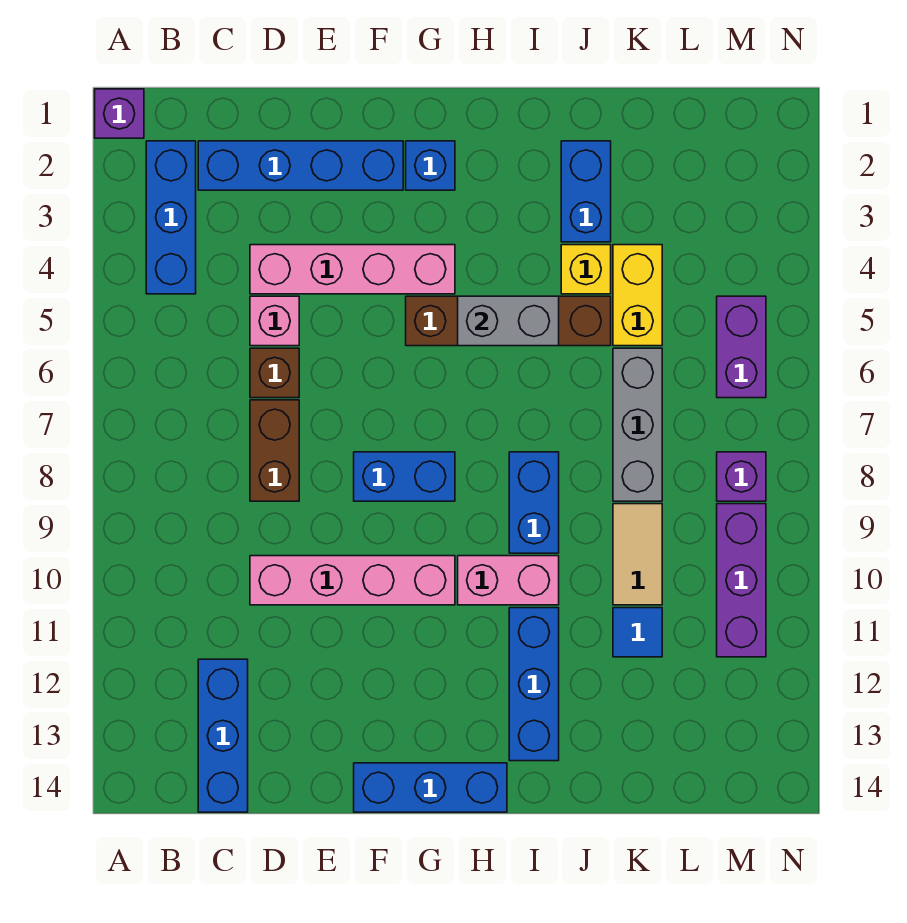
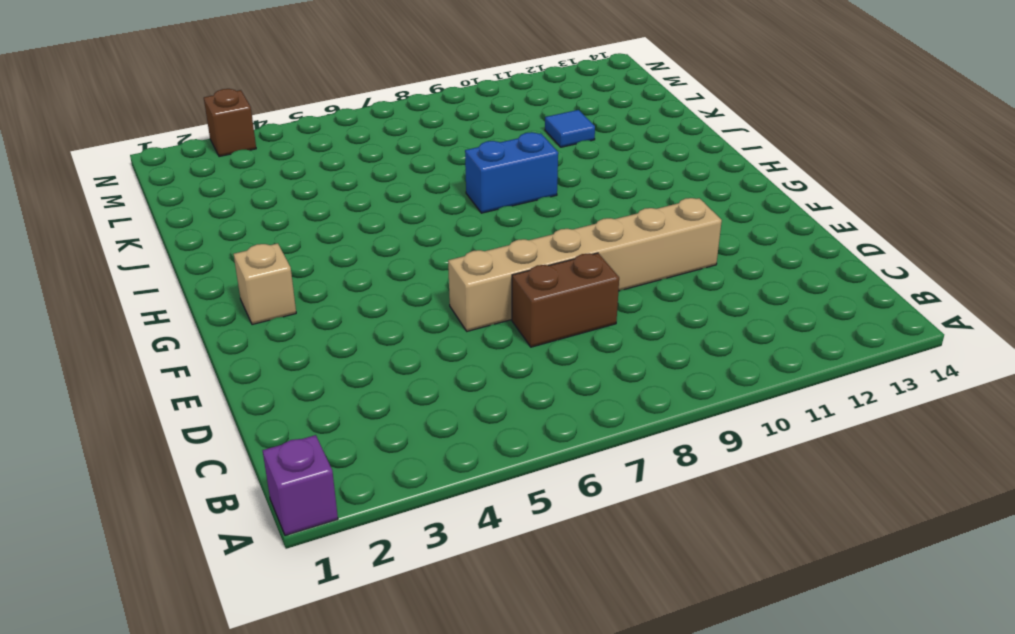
tan 1x6 brick [448,198,722,331] -> pink 1x4 brick [250,556,455,605]
tan 1x1 brick [234,243,296,325] -> blue 1x1 brick [406,141,455,190]
brown 1x1 brick [204,89,256,157] -> brown 1x1 brick moved to [250,348,299,398]
none -> blue 1x3 brick [146,141,196,294]
none -> blue 1x4 brick [198,141,403,190]
none -> blue 1x3 brick [198,659,248,812]

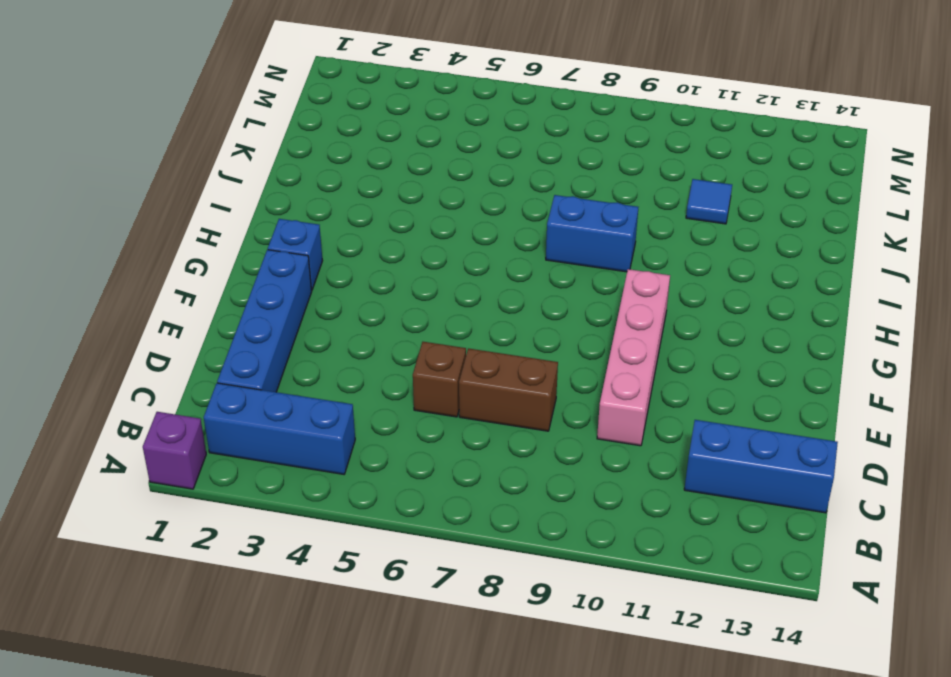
none -> pink 1x4 brick [250,245,455,294]
none -> pink 1x1 brick [250,296,299,346]
none -> blue 1x2 brick [354,452,455,501]

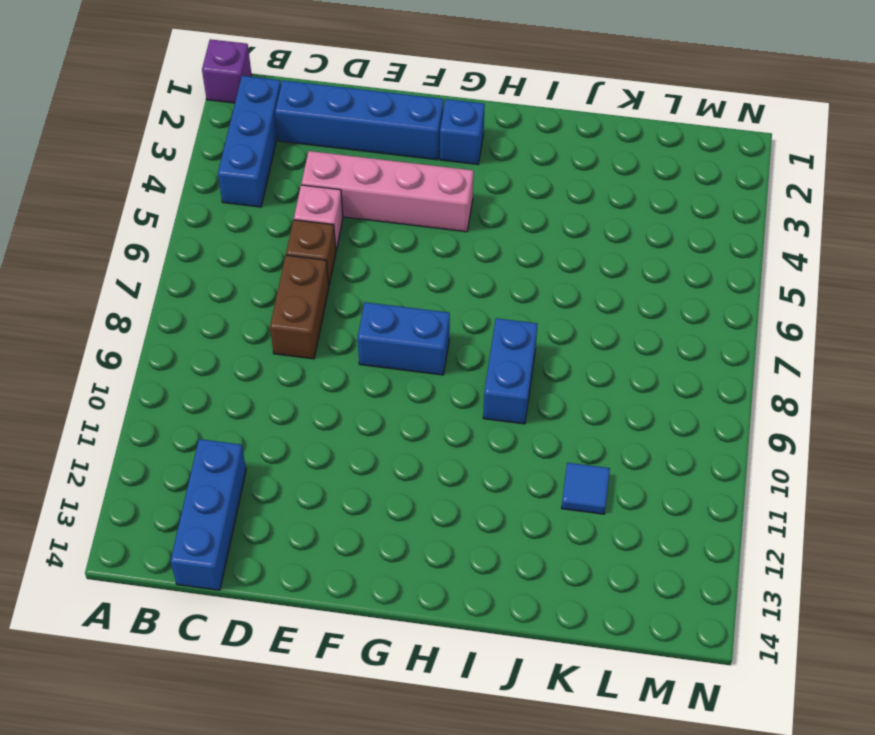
none -> pink 1x4 brick [250,556,455,605]
none -> blue 1x3 brick [354,763,507,812]
none -> brown 1x4 brick [406,296,611,346]

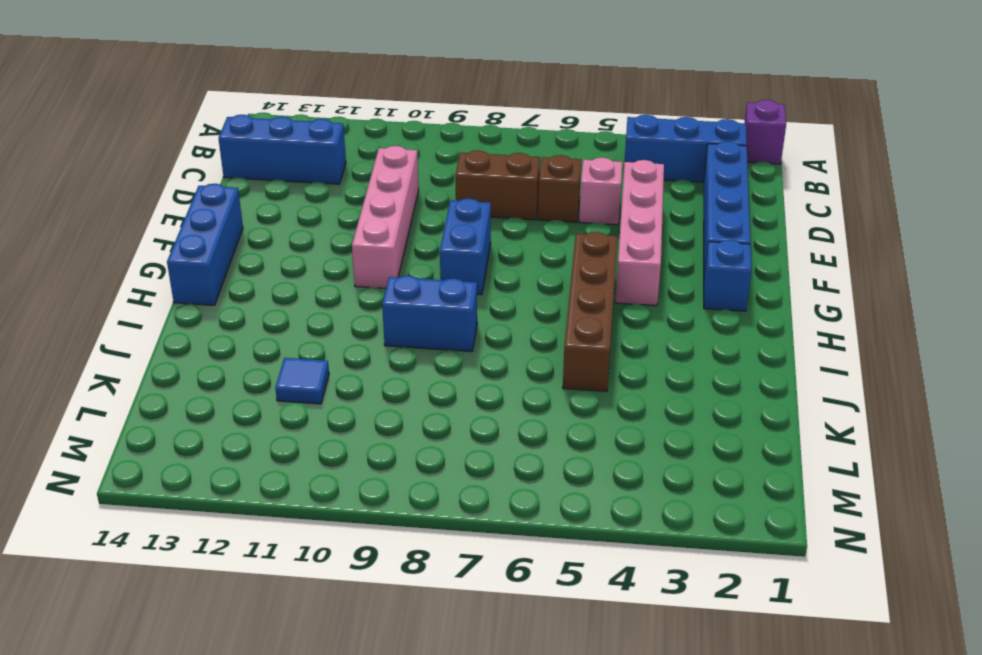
none -> pink 1x2 brick [458,556,559,605]
none -> blue 1x3 brick [509,608,559,761]
none -> blue 1x2 brick [561,141,611,242]

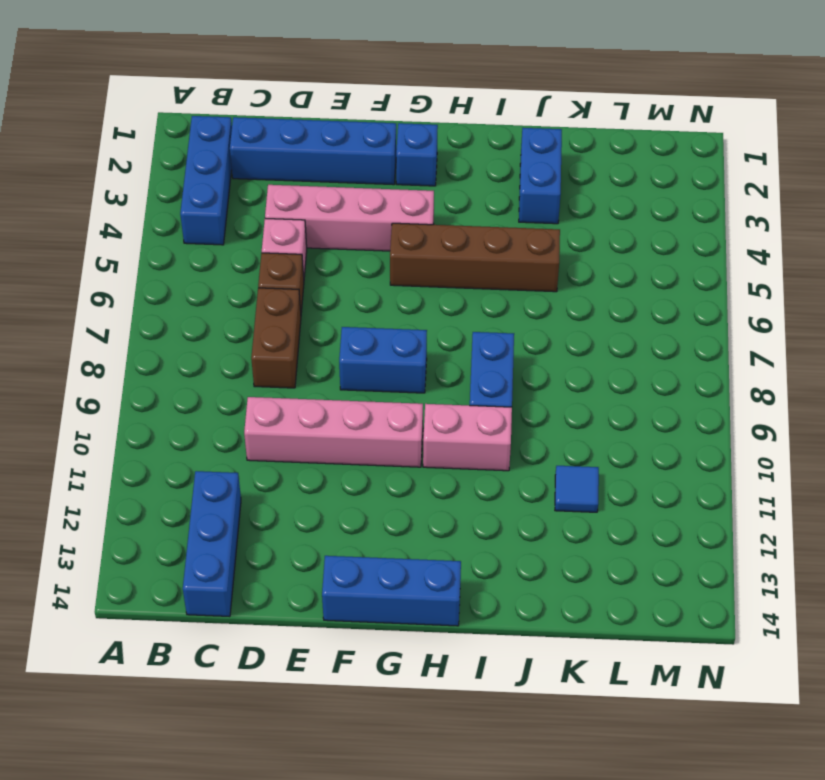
none -> purple 1x1 brick [95,89,144,138]
none -> blue 1x3 brick [509,608,559,761]
none -> yellow 1x1 brick [561,245,611,294]

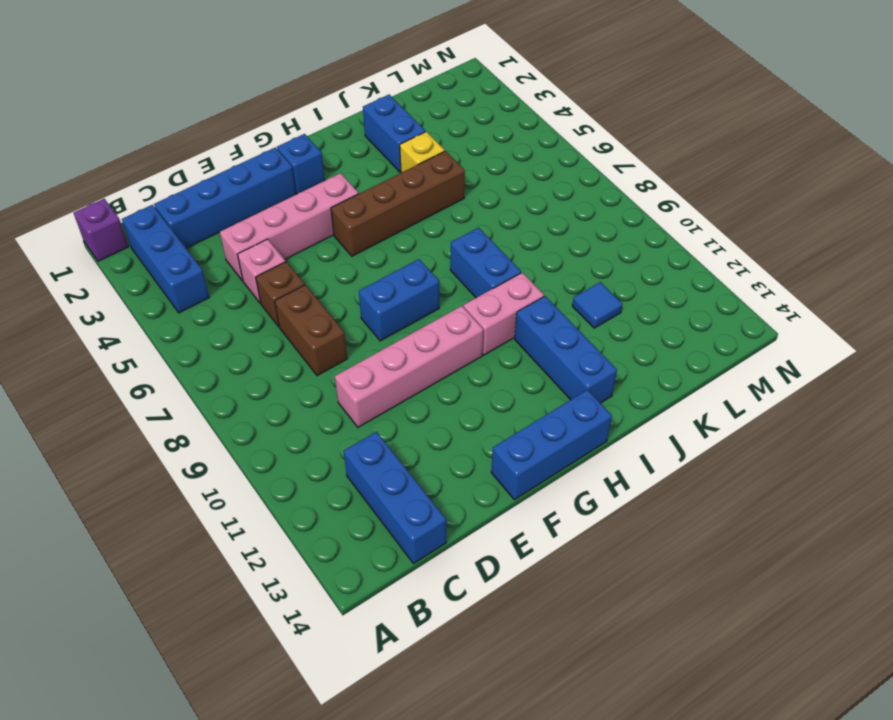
none -> yellow 1x2 brick [613,245,662,346]
none -> grey 1x3 brick [613,348,662,501]
none -> tan 1x2 tile [613,504,662,605]

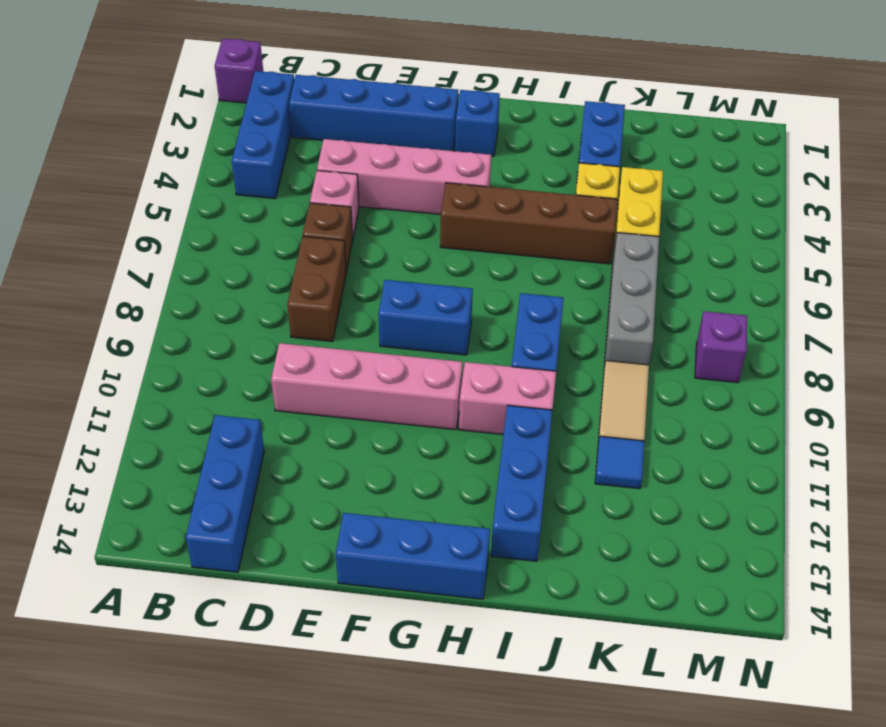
none -> purple 1x2 brick [717,296,766,398]
none -> purple 1x3 brick [717,504,766,657]
none -> grey 1x2 brick [458,296,559,346]

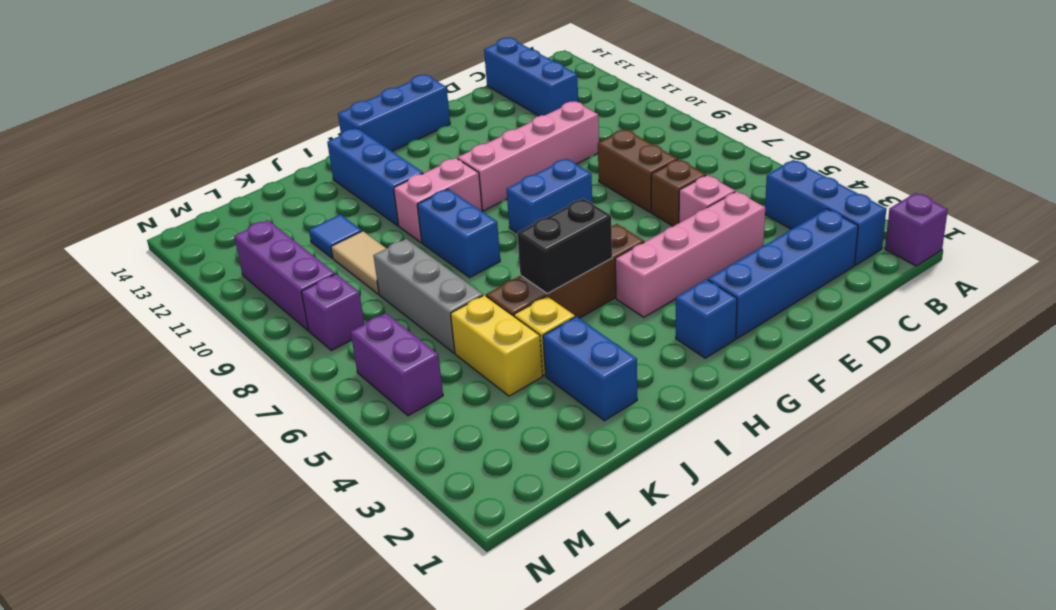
black 1x2 brick [517,198,612,293] -> grey 1x2 brick [458,296,559,346]

